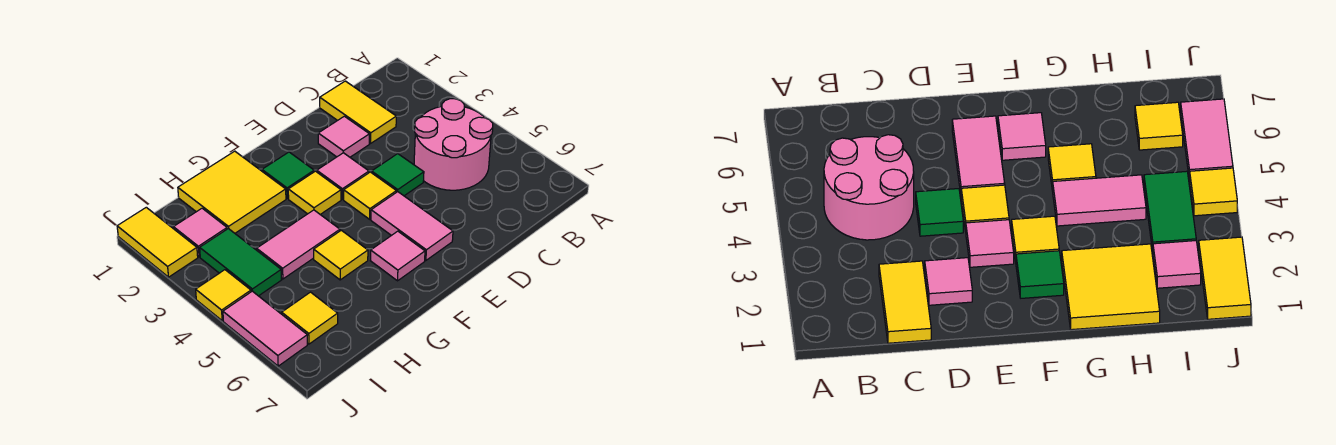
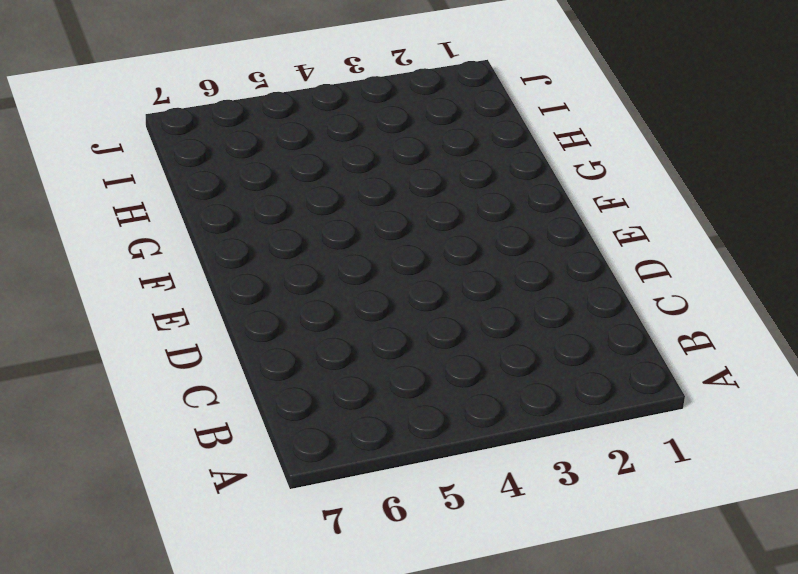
none -> pink 2x2 round brick [414,99,493,190]
none -> yellow 1x2 tile [320,81,396,143]
none -> pink 1x1 tile [318,116,369,157]

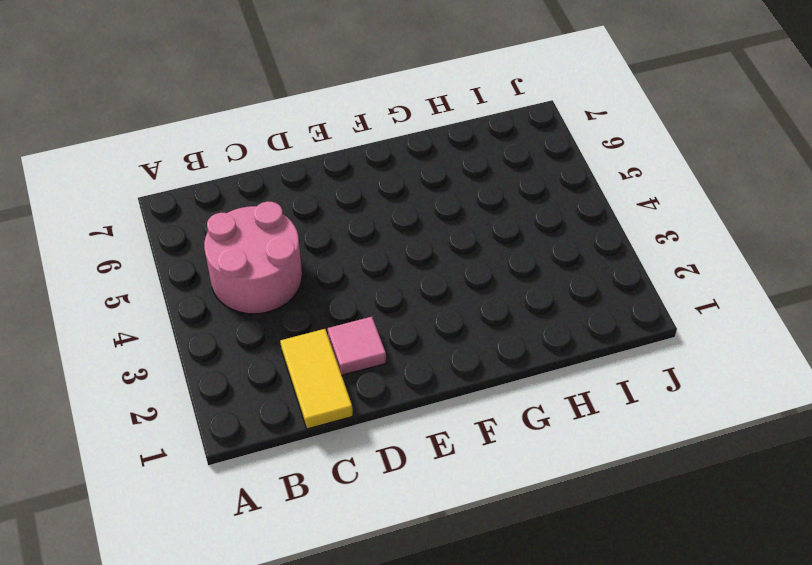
none -> green 1x1 tile [372,154,424,196]
none -> pink 1x1 tile [317,153,369,199]
none -> yellow 1x1 tile [344,172,396,219]

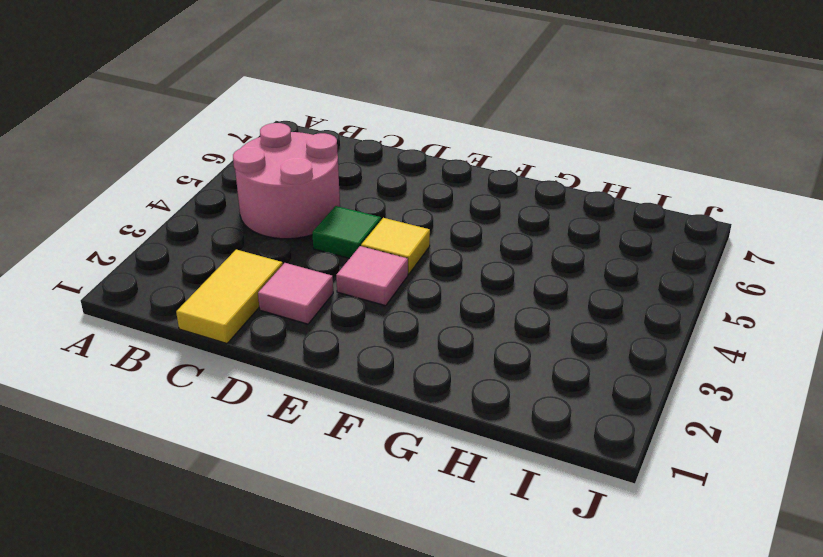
none -> pink 1x2 tile [371,192,453,260]
none -> green 1x1 tile [262,152,314,198]
none -> yellow 1x1 tile [288,171,341,215]

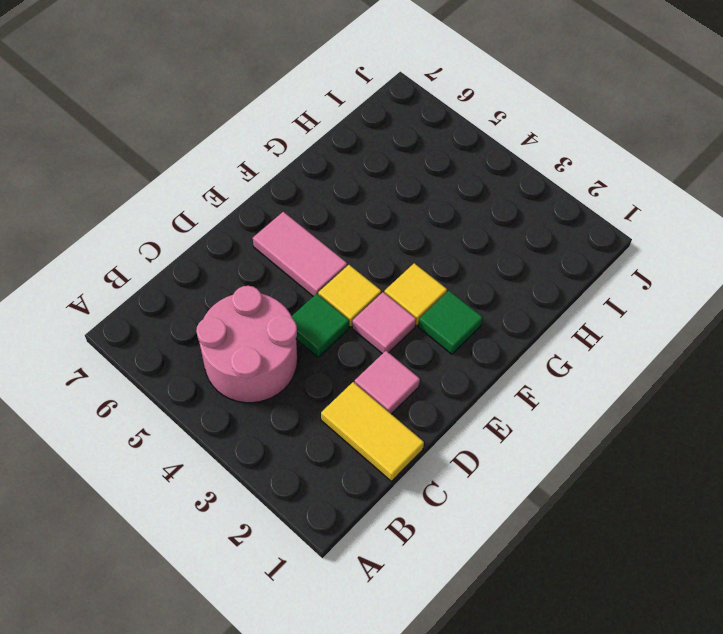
none -> pink 1x1 tile [370,231,425,281]
none -> yellow 2x2 tile [178,151,286,233]
none -> pink 1x2 tile [257,210,340,279]

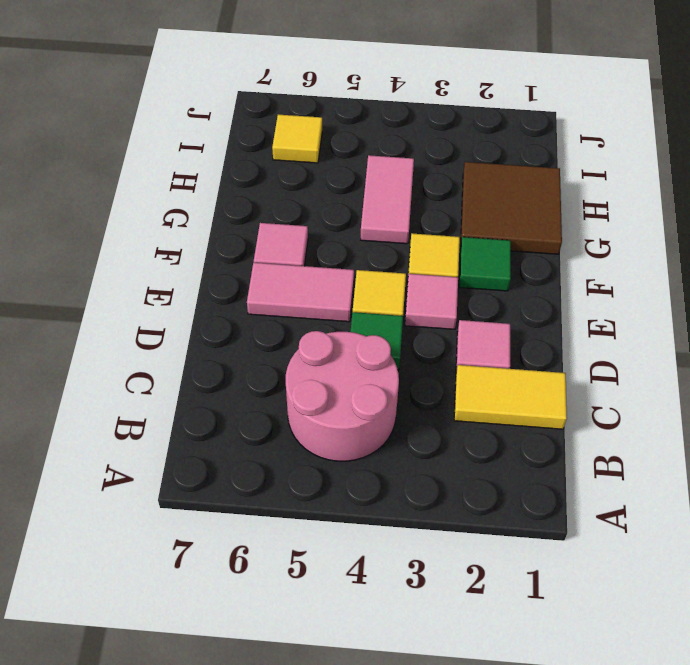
brown 2x2 tile [461,162,562,254] -> yellow 2x2 tile [178,151,286,233]
none -> yellow 1x1 tile [314,230,368,280]
none -> pink 1x1 tile [173,208,227,257]
none -> green 1x2 tile [200,229,282,296]

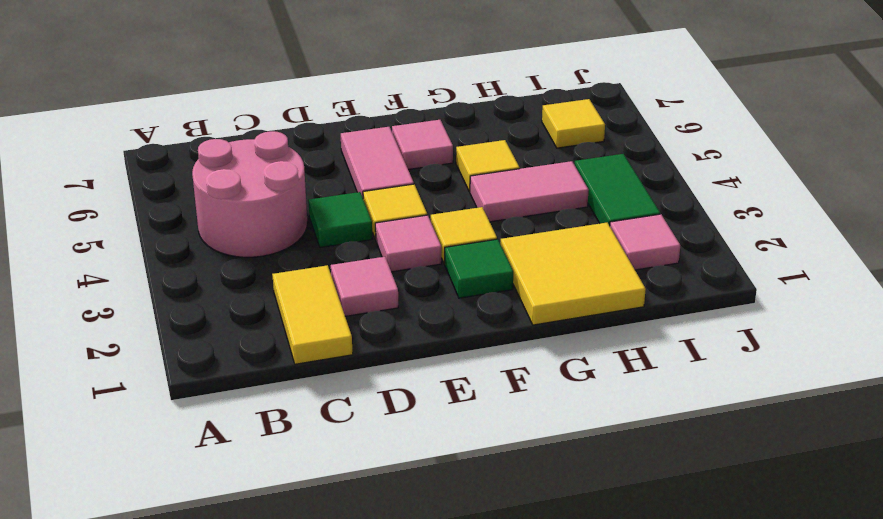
none -> yellow 1x2 tile [117,207,198,277]
none -> yellow 1x1 tile [196,270,251,321]
none -> pink 1x2 tile [223,291,307,366]

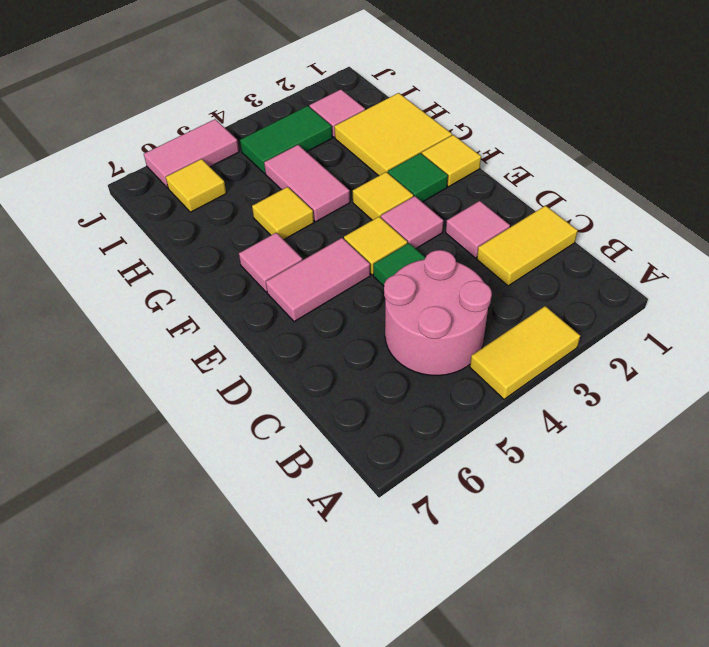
yellow 1x2 tile [470,306,580,399] -> yellow 1x2 tile moved to [117,207,198,277]
yellow 1x1 tile [422,135,481,187] -> yellow 1x1 tile moved to [196,270,251,321]

